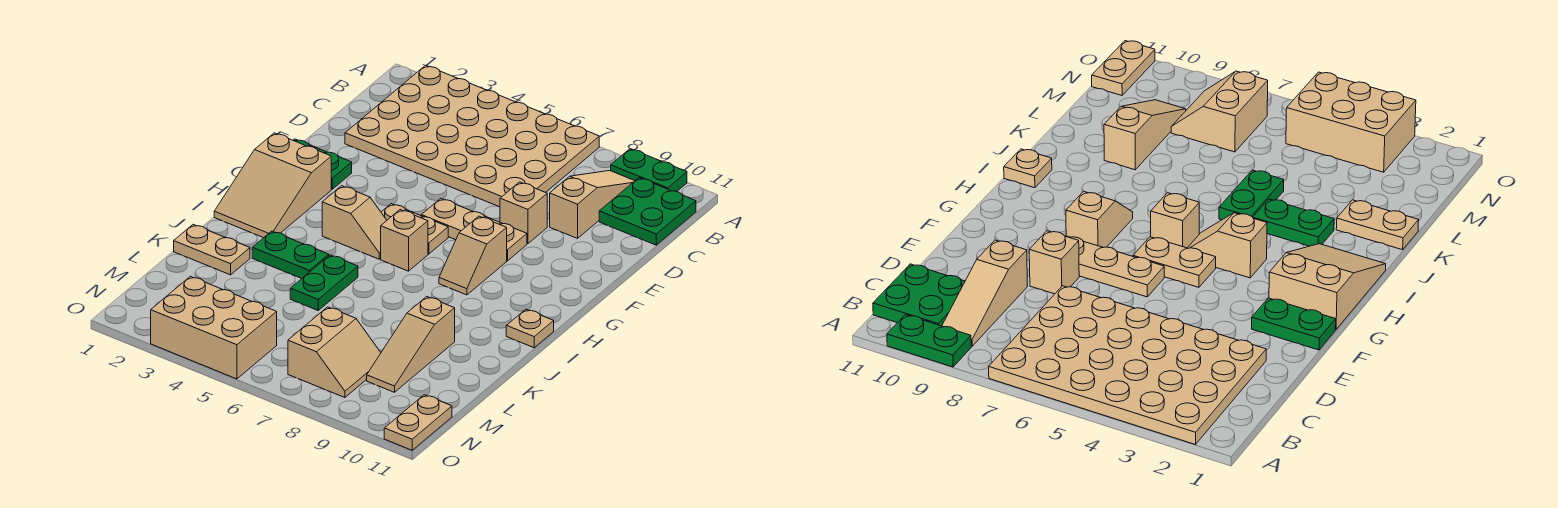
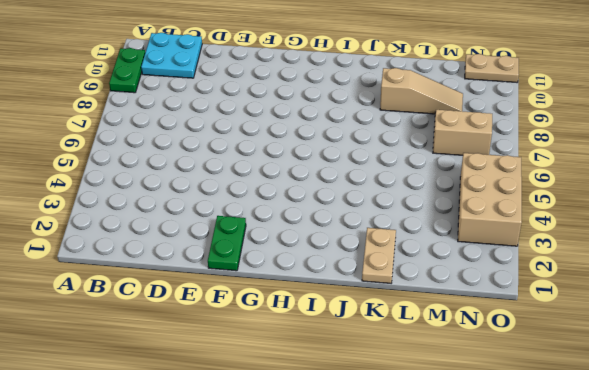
cyan 2x2 plate [141,33,202,78] -> green 2x2 plate [599,178,696,245]
none -> tan 4x6 plate [345,65,599,207]
none -> tan 1x3 slope [550,171,634,238]
none -> tan 1x1 brick [500,182,547,244]

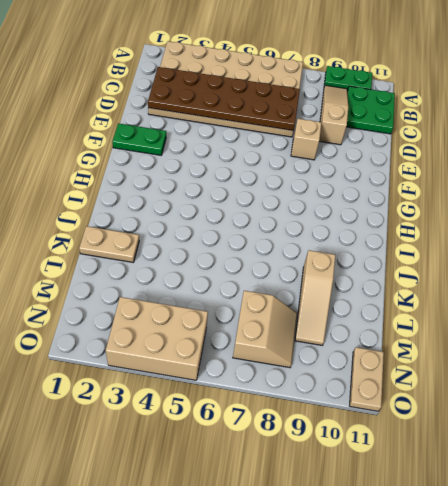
brown 2x6 plate [148,67,300,131] -> none
none -> tan 1x3 plate [421,199,527,261]
none -> tan 2x3 slope [214,133,331,238]
none -> tan 1x2 plate [381,204,448,254]

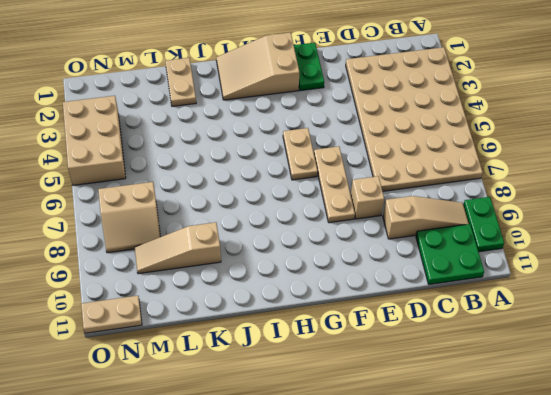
none -> tan 1x2 slope [439,216,507,295]
none -> tan 1x2 slope [322,186,387,259]
none -> tan 1x1 brick [381,210,428,271]

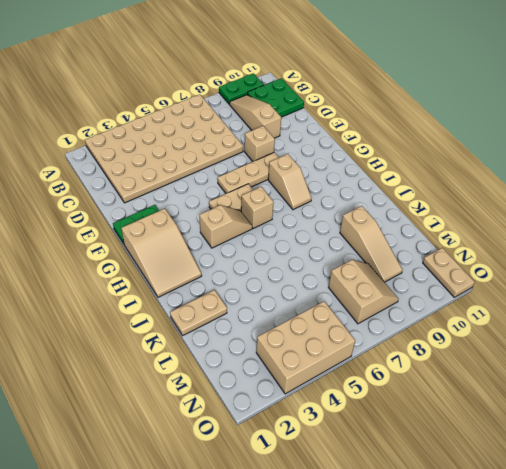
none -> tan 1x1 plate [506,309,554,348]
none -> green 1x2 plate [252,231,329,279]
none -> green 1x2 plate [290,255,358,310]

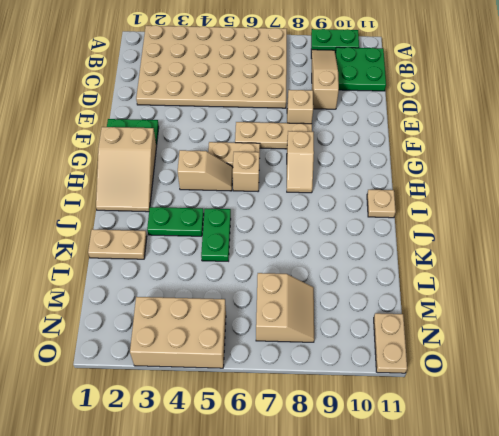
none -> tan 1x3 slope [367,297,455,392]

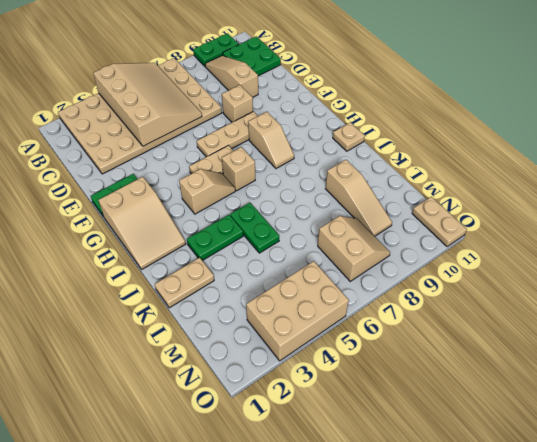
tan 3x4 slope [93,63,202,146] -> none

